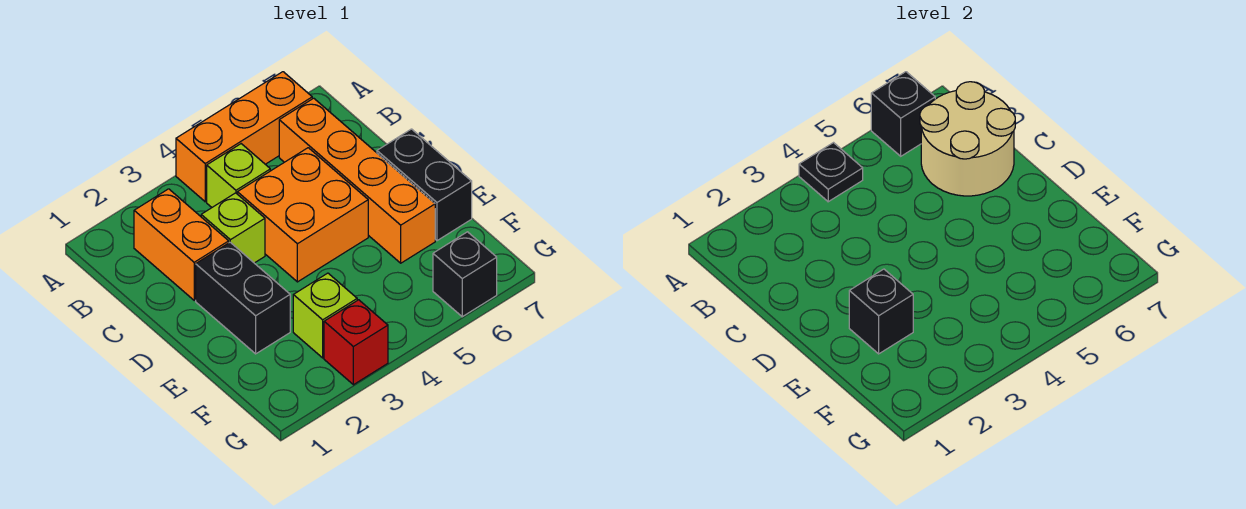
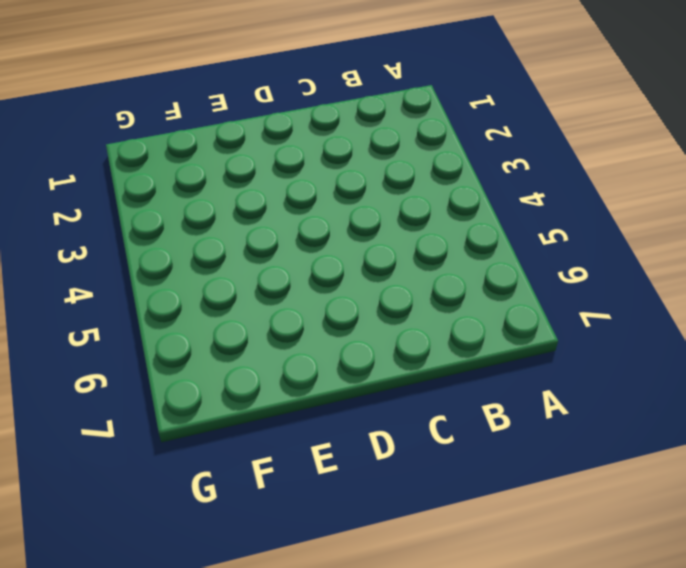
none -> orange 1x3 brick [176,72,312,202]
none -> orange 1x2 brick [134,189,229,300]
none -> lime 1x1 brick [207,144,270,207]

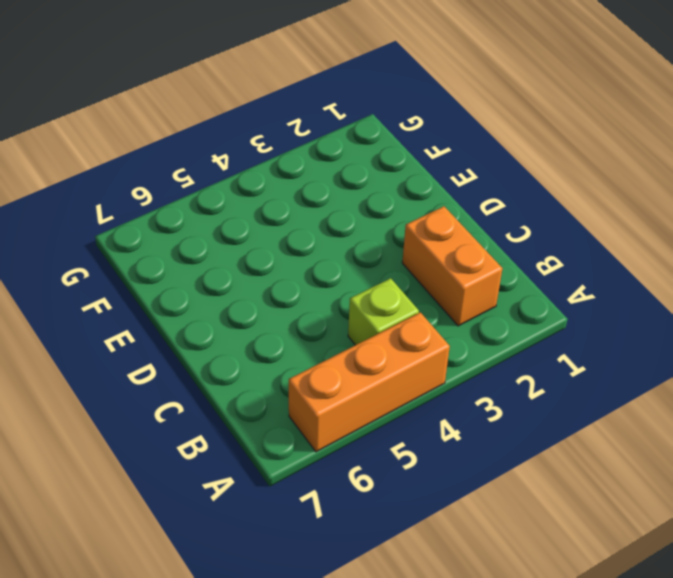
none -> orange 1x4 brick [279,98,435,263]
none -> lime 1x1 brick [201,193,265,263]
none -> orange 2x2 brick [237,148,368,282]

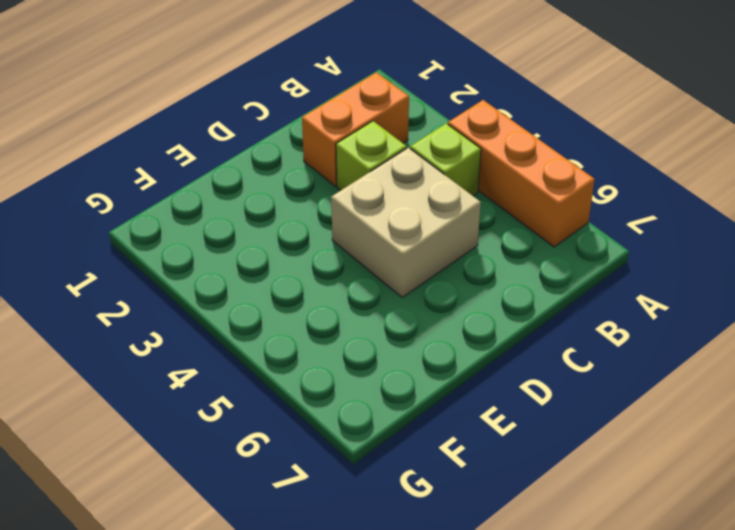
tan 2x2 brick [331,147,481,297] -> orange 2x2 brick [237,148,368,282]
none -> orange 1x4 brick [279,98,435,263]
none -> black 1x2 brick [196,242,290,354]
none -> black 1x2 brick [377,129,472,241]

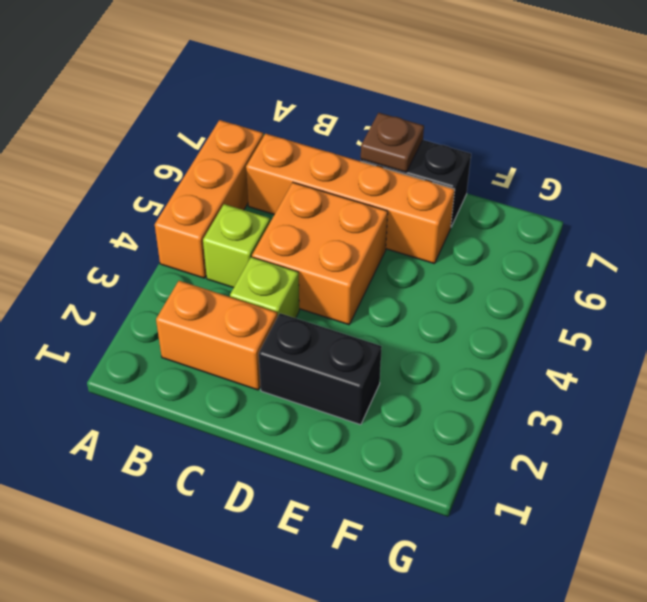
brown 1x1 plate [361,113,424,172] -> none
none -> lime 1x1 brick [293,273,357,358]
none -> red 1x1 brick [324,300,388,385]
none -> black 1x1 brick [433,232,497,317]

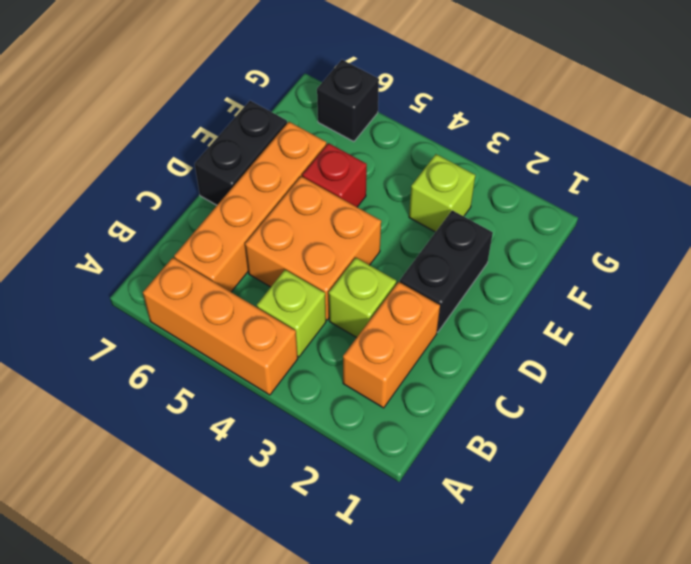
red 1x1 brick [302,143,367,207] -> red 1x1 brick moved to [324,300,388,385]
none -> black 1x1 plate [799,143,863,202]
none -> black 1x1 brick [871,72,935,156]
none -> tan 2x2 round brick [920,82,1015,196]

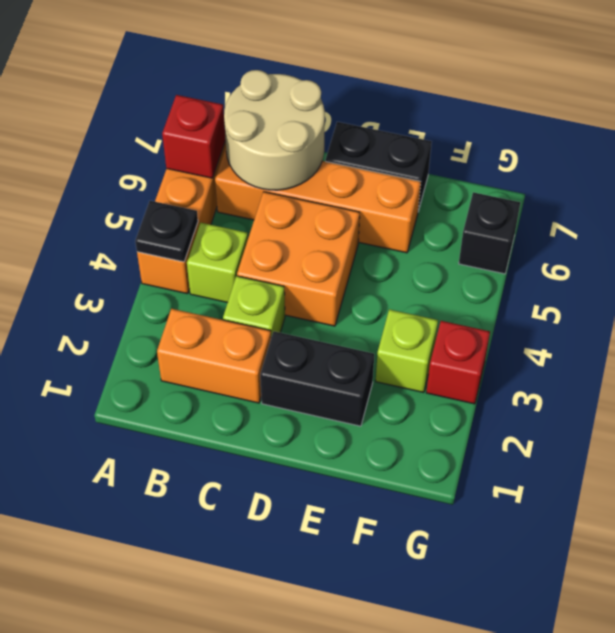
red 1x1 brick [162,95,226,178] -> black 1x1 brick [871,72,935,156]
none -> black 1x1 brick [849,269,913,354]

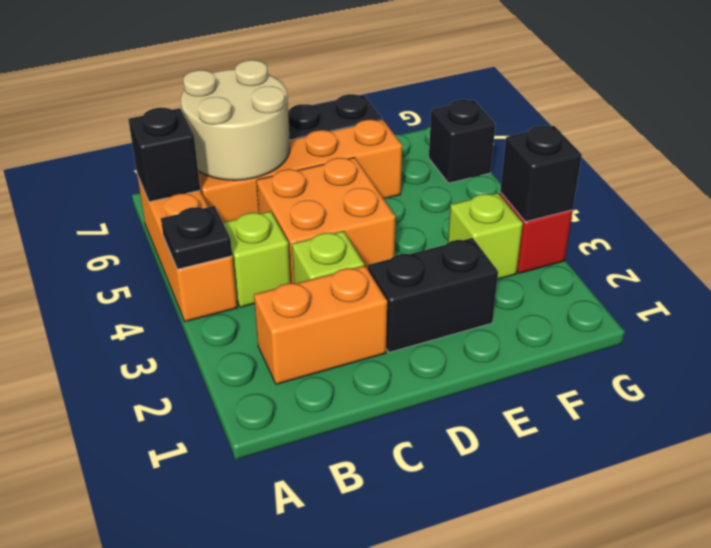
black 1x1 brick [500,126,582,222] -> black 1x1 brick moved to [849,269,913,354]

